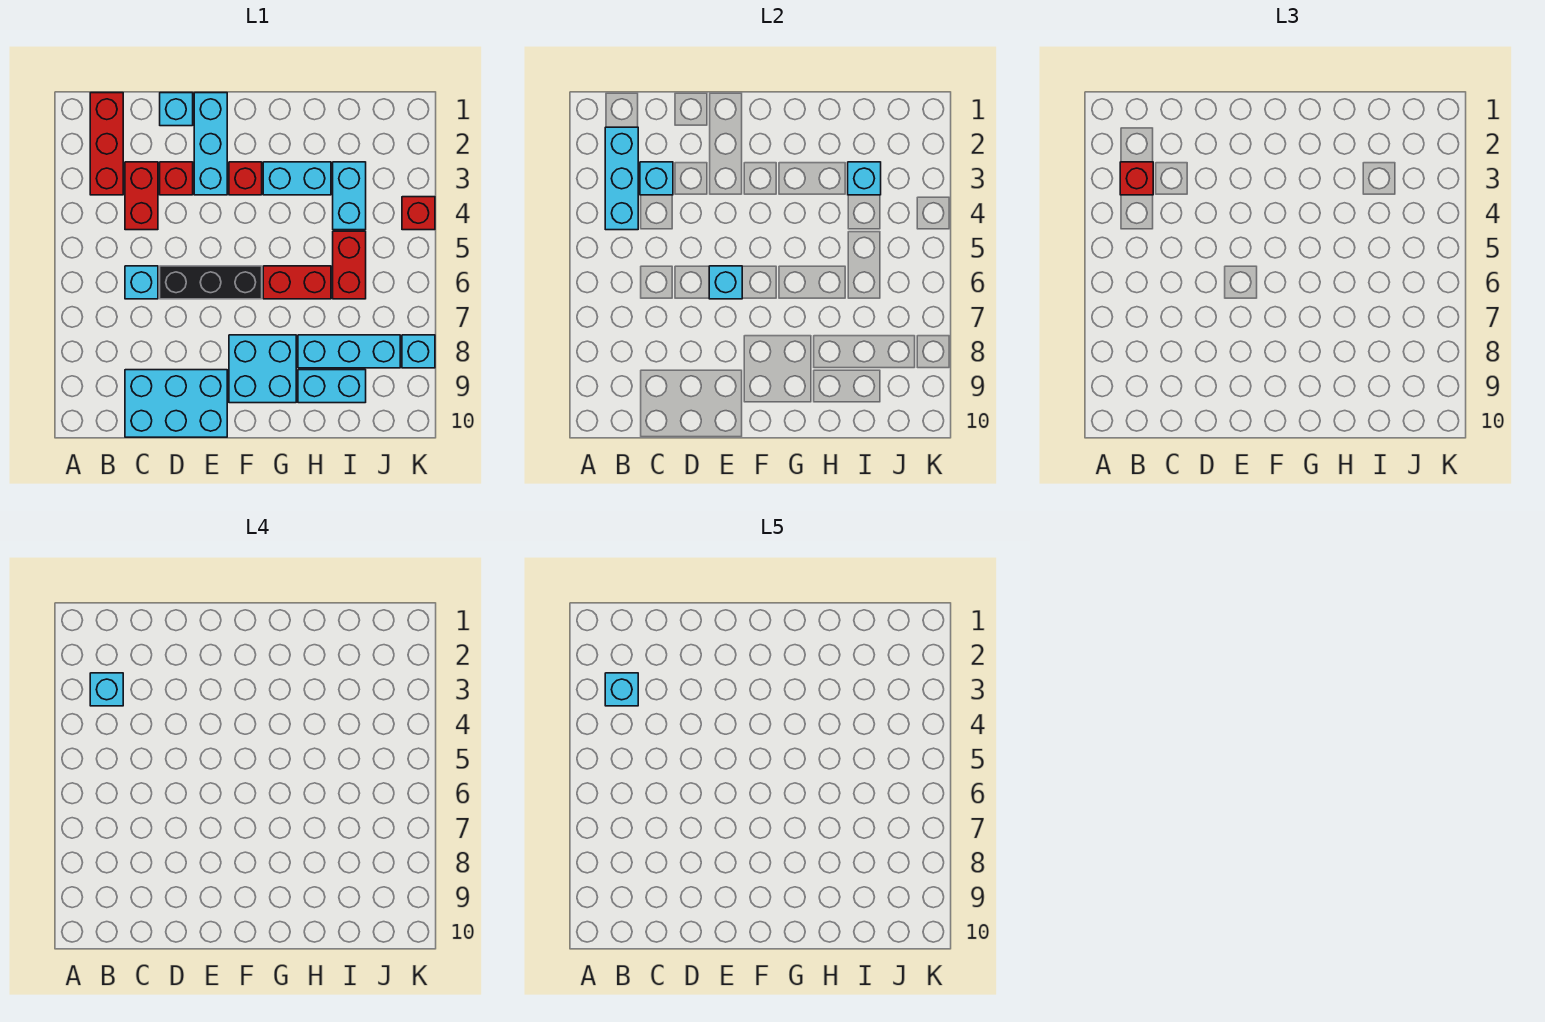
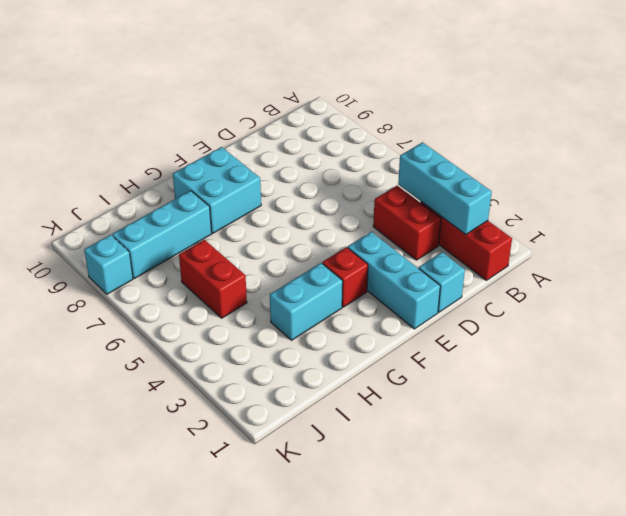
none -> cyan 1x1 brick [125,266,158,299]
none -> cyan 2x3 brick [125,370,227,437]
none -> red 1x1 brick [160,162,193,195]

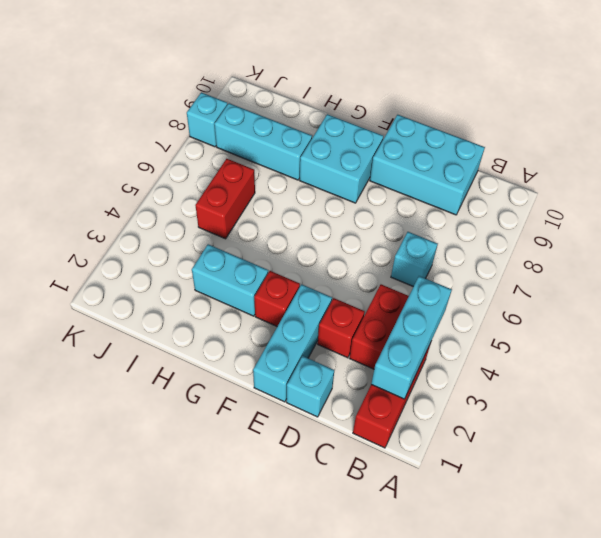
none -> black 1x3 brick [160,266,262,299]
none -> red 1x2 brick [263,266,331,299]
none -> cyan 1x2 brick [298,370,366,403]

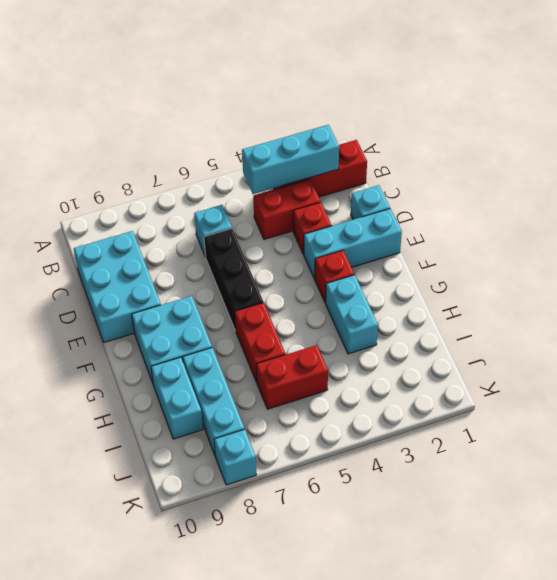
none -> cyan 1x2 brick [333,162,366,230]
none -> red 1x1 brick [402,197,435,230]
none -> cyan 1x1 brick [640,162,673,195]

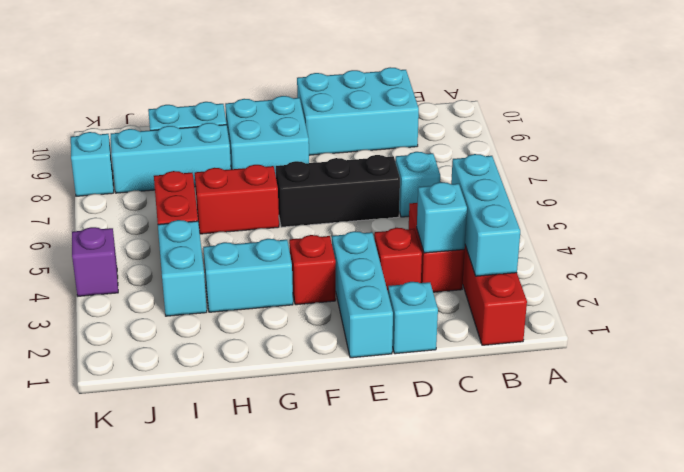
purple 1x1 brick [72,227,118,296] -> red 1x1 brick [402,197,435,230]
none -> cyan 1x1 brick [709,266,742,299]
none -> cyan 1x1 brick [848,162,881,195]
none -> red 1x1 brick [1120,162,1153,195]

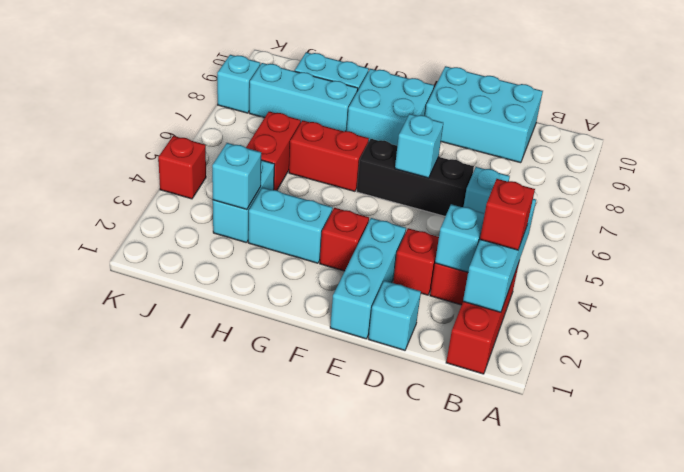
none -> cyan 1x1 brick [90,673,123,706]
none -> cyan 1x1 brick [605,673,638,706]

